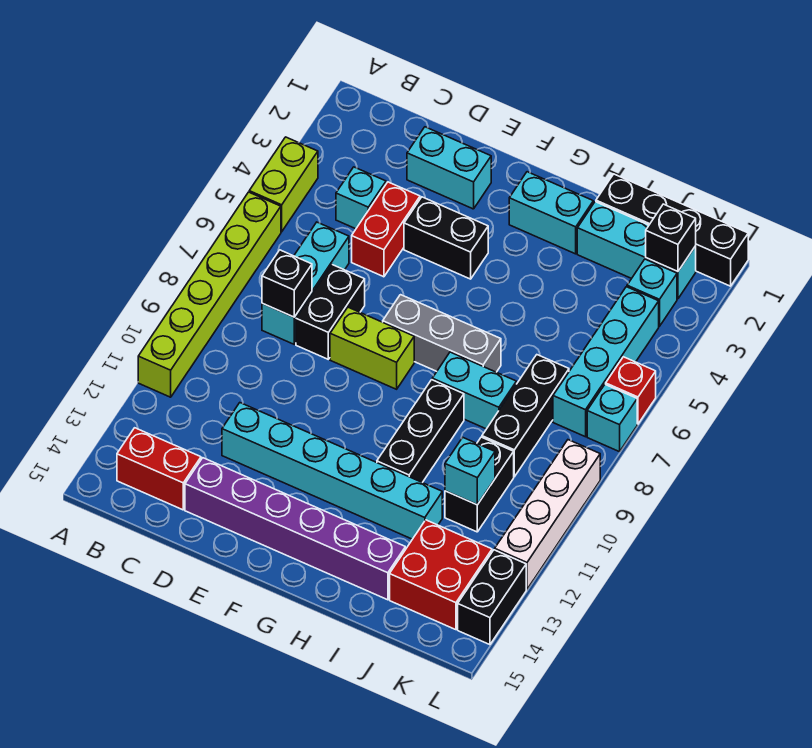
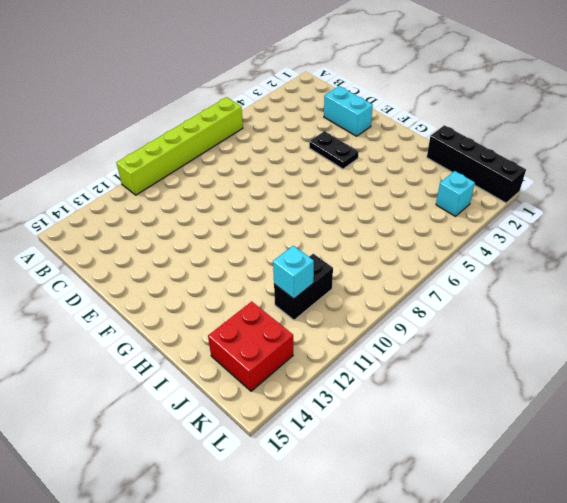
black 1x2 plate [309,131,359,169] -> black 1x2 brick [404,197,488,279]
none -> lime 1x2 brick [249,137,318,232]
none -> red 1x2 brick [117,428,201,510]
none -> cyan 1x1 brick [336,167,386,229]
none -> cyan 1x3 brick [262,222,349,344]

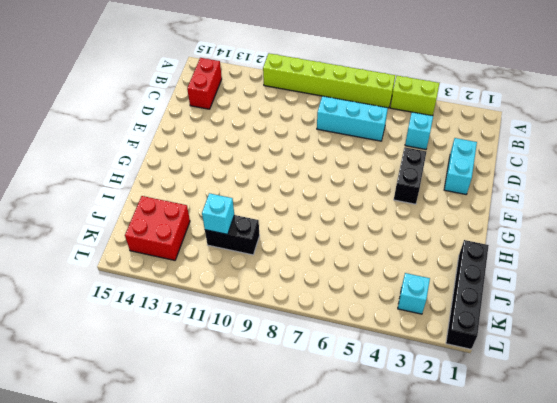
none -> red 1x2 brick [352,182,420,277]
none -> black 1x2 brick [296,265,365,359]
none -> cyan 1x6 brick [222,403,442,539]
none -> purple 1x6 brick [185,458,405,600]

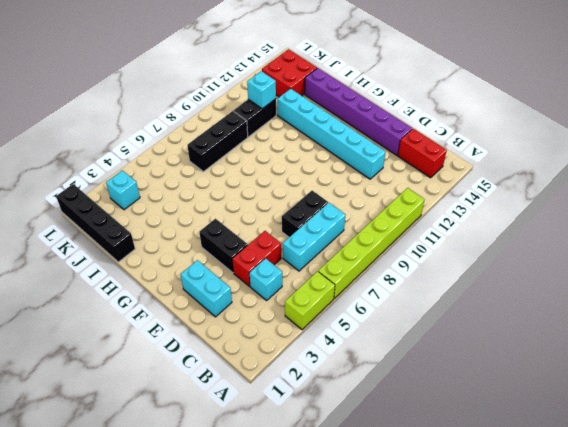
none -> lime 1x2 brick [330,307,414,389]
none -> grey 1x3 brick [383,295,501,372]
none -> cyan 1x2 brick [509,172,593,254]
none -> cyan 1x2 brick [432,352,516,429]

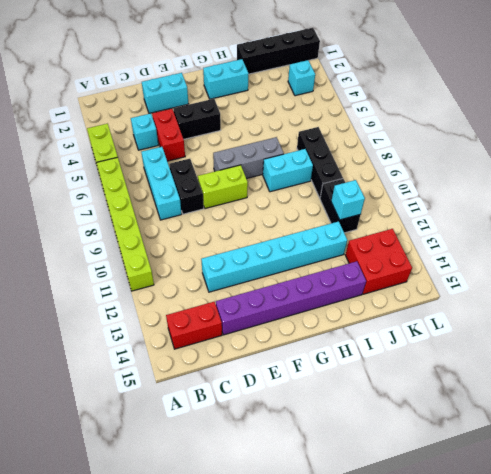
none -> black 1x3 brick [377,380,464,483]
none -> cyan 1x3 brick [577,202,696,299]
none -> cyan 1x4 brick [553,287,659,437]
none -> red 1x1 brick [606,357,656,424]

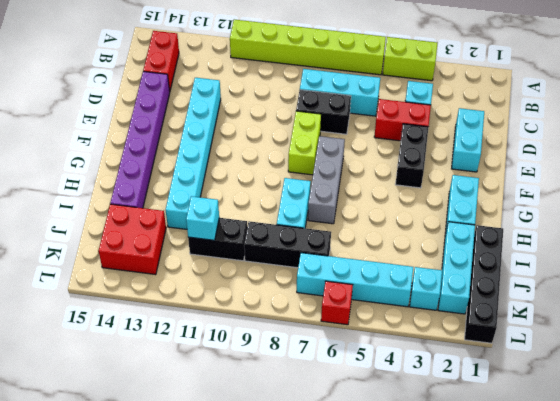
none -> black 1x3 brick [377,380,464,483]
none -> cyan 1x1 brick [587,384,637,452]
none -> white 1x4 brick [495,440,600,589]
none -> black 1x2 brick [458,550,526,645]

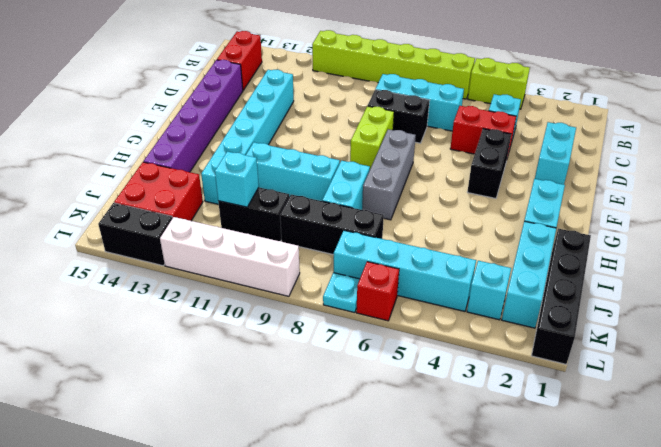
cyan 1x3 brick [246,142,340,201] -> black 1x3 brick [377,380,464,483]
cyan 1x1 plate [323,273,360,313] -> cyan 1x1 brick [587,384,637,452]
none -> black 1x1 brick [262,250,312,317]
none -> black 1x1 brick [646,204,696,272]

